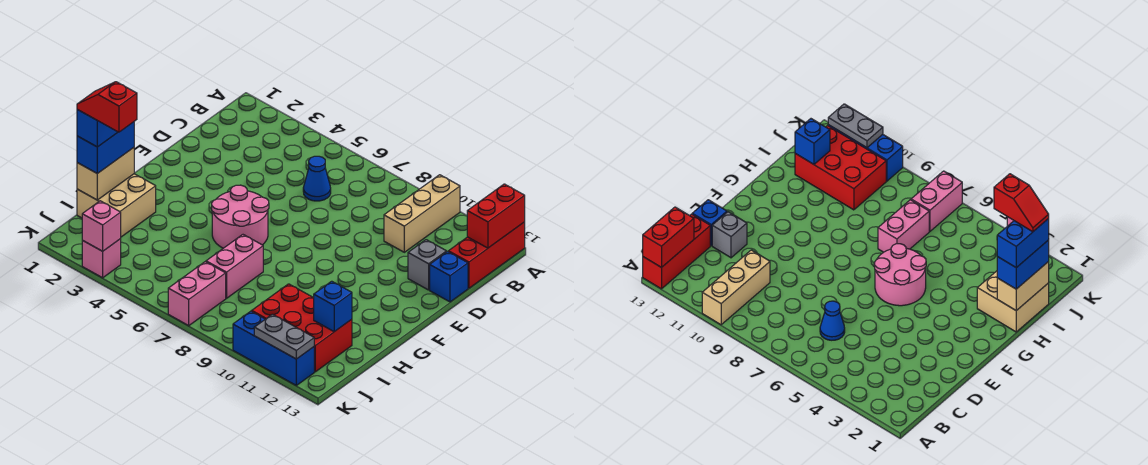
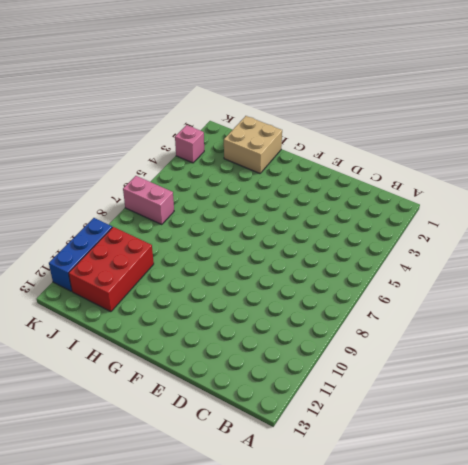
none -> tan 1x3 brick [384,175,460,252]
none -> red 1x3 brick [448,222,525,288]
none -> blue 1x1 cone [303,156,331,201]

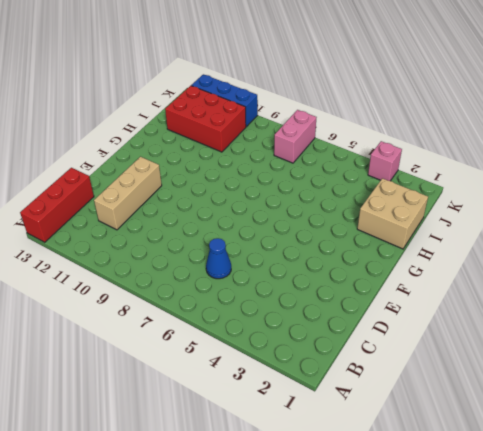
tan 1x3 brick [94,157,162,230] -> tan 1x3 brick moved to [384,175,460,252]
none -> grey 1x1 brick [408,240,447,290]
none -> blue 1x1 brick [430,252,468,302]
none -> pink 2x2 round brick [212,185,269,248]

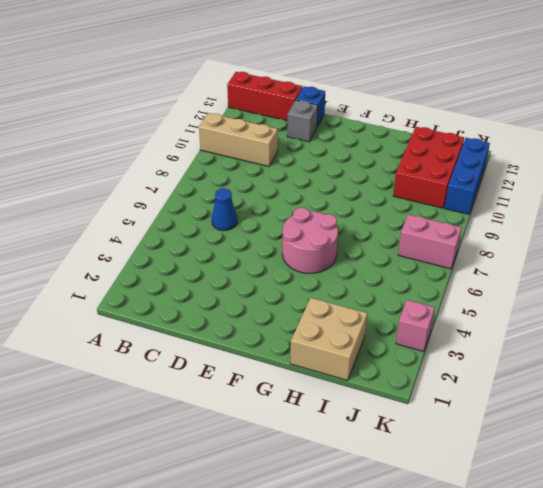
none -> pink 1x2 brick [206,235,263,298]
none -> red 1x2 brick [467,184,525,248]
none -> tan 1x2 brick [77,148,134,200]

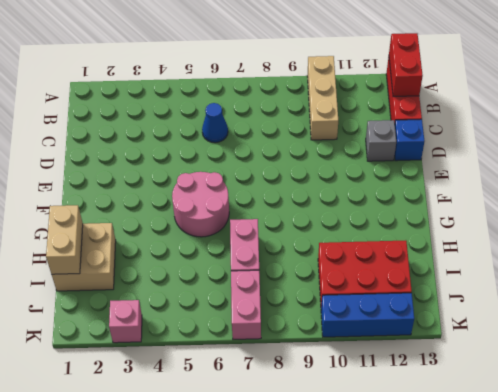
none -> blue 1x1 brick [314,281,352,332]
none -> pink 1x1 brick [82,201,121,251]
none -> grey 1x2 plate [254,314,314,359]

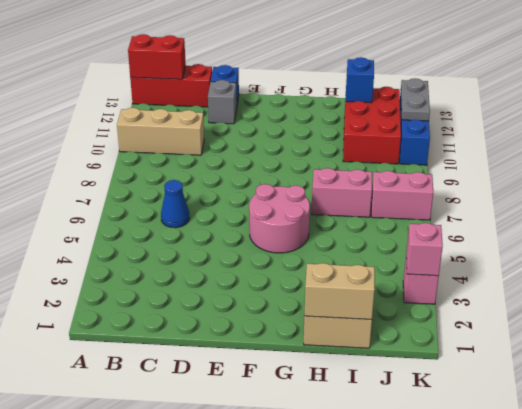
none -> blue 1x2 brick [77,122,134,174]
none -> blue 1x2 brick [77,110,118,147]
none -> red 1x2 slope [77,82,137,132]

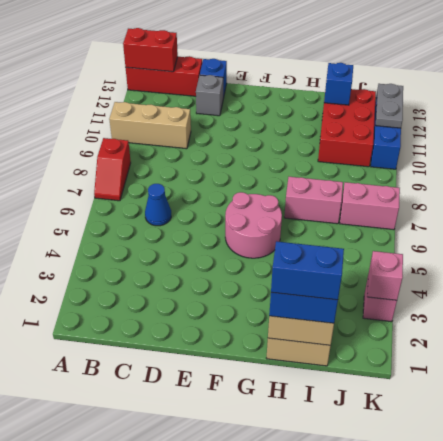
red 1x2 slope [94,138,131,201] -> red 1x2 slope moved to [77,82,137,132]

